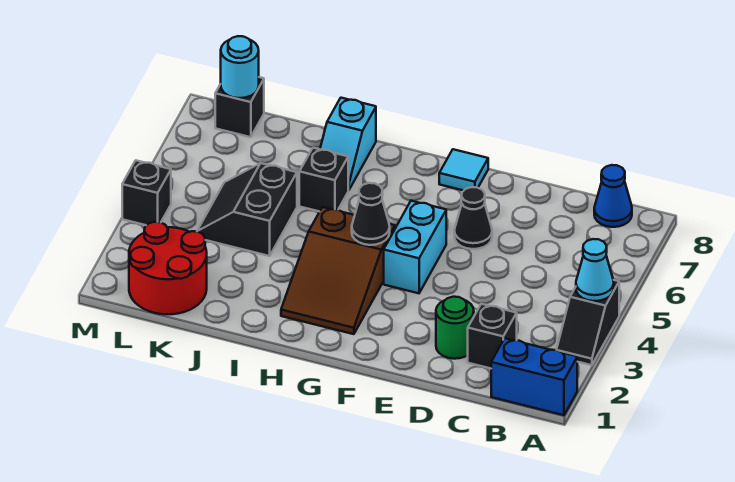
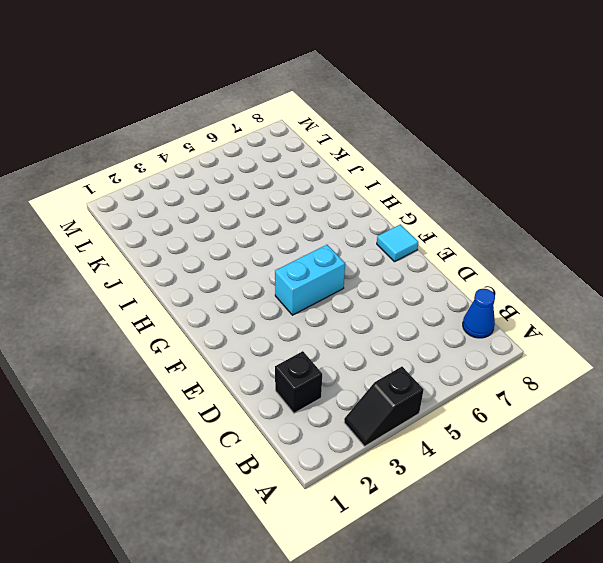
none -> blue 1x2 brick [491,338,577,415]
none -> green 1x1 round brick [436,297,474,359]
none -> black 1x1 cone [454,187,492,249]

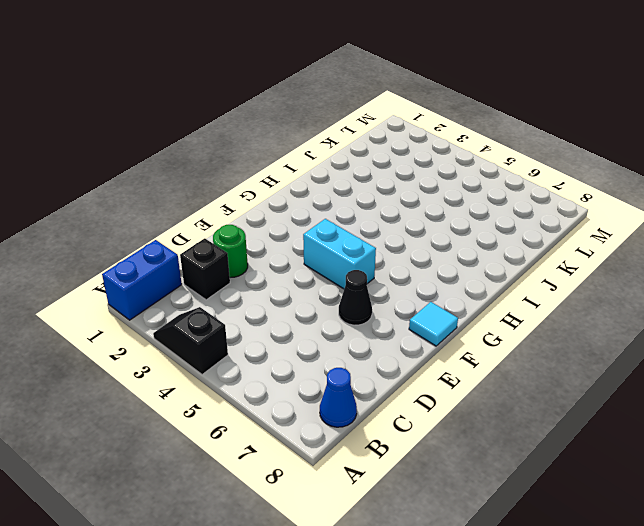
none -> brown 2x3 slope [281,207,395,334]
none -> black 1x1 brick [299,148,348,212]
none -> cyan 1x2 slope [320,98,376,190]

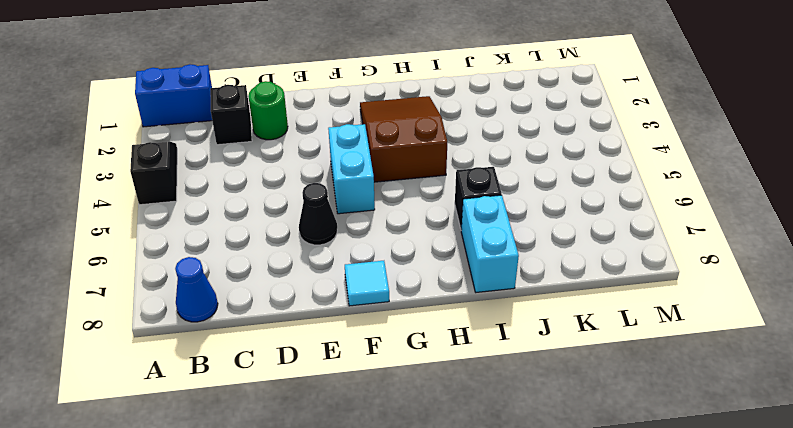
cyan 1x2 brick [461,195,519,292] -> cyan 1x2 slope [320,98,376,190]
none -> black 2x2 slope [197,163,297,256]
none -> red 2x2 round brick [129,222,207,314]
none -> black 1x1 brick [215,77,264,137]

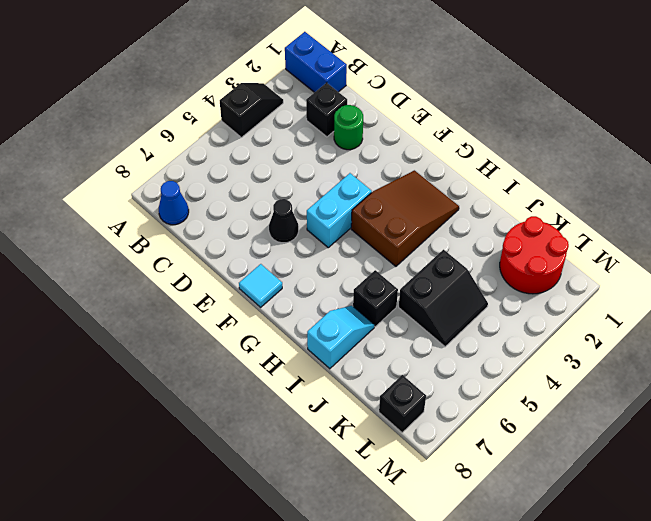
none -> black 1x1 brick [122,160,171,225]
none -> cyan 1x1 cone [576,239,614,301]
none -> black 1x1 cone [352,183,390,245]

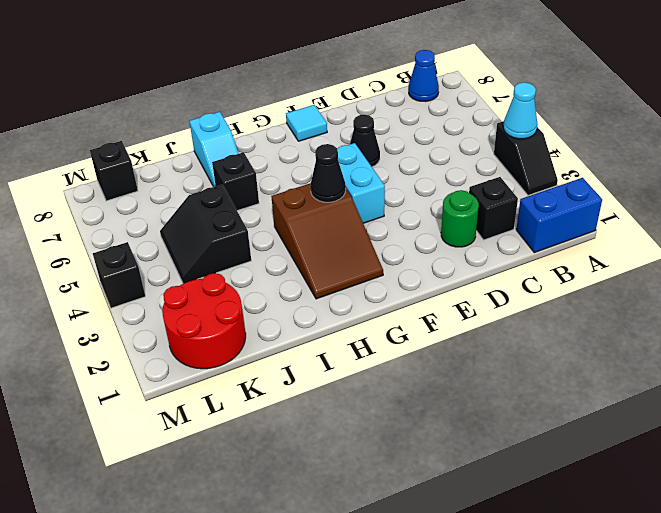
none -> cyan 1x1 round brick [221,36,259,98]

